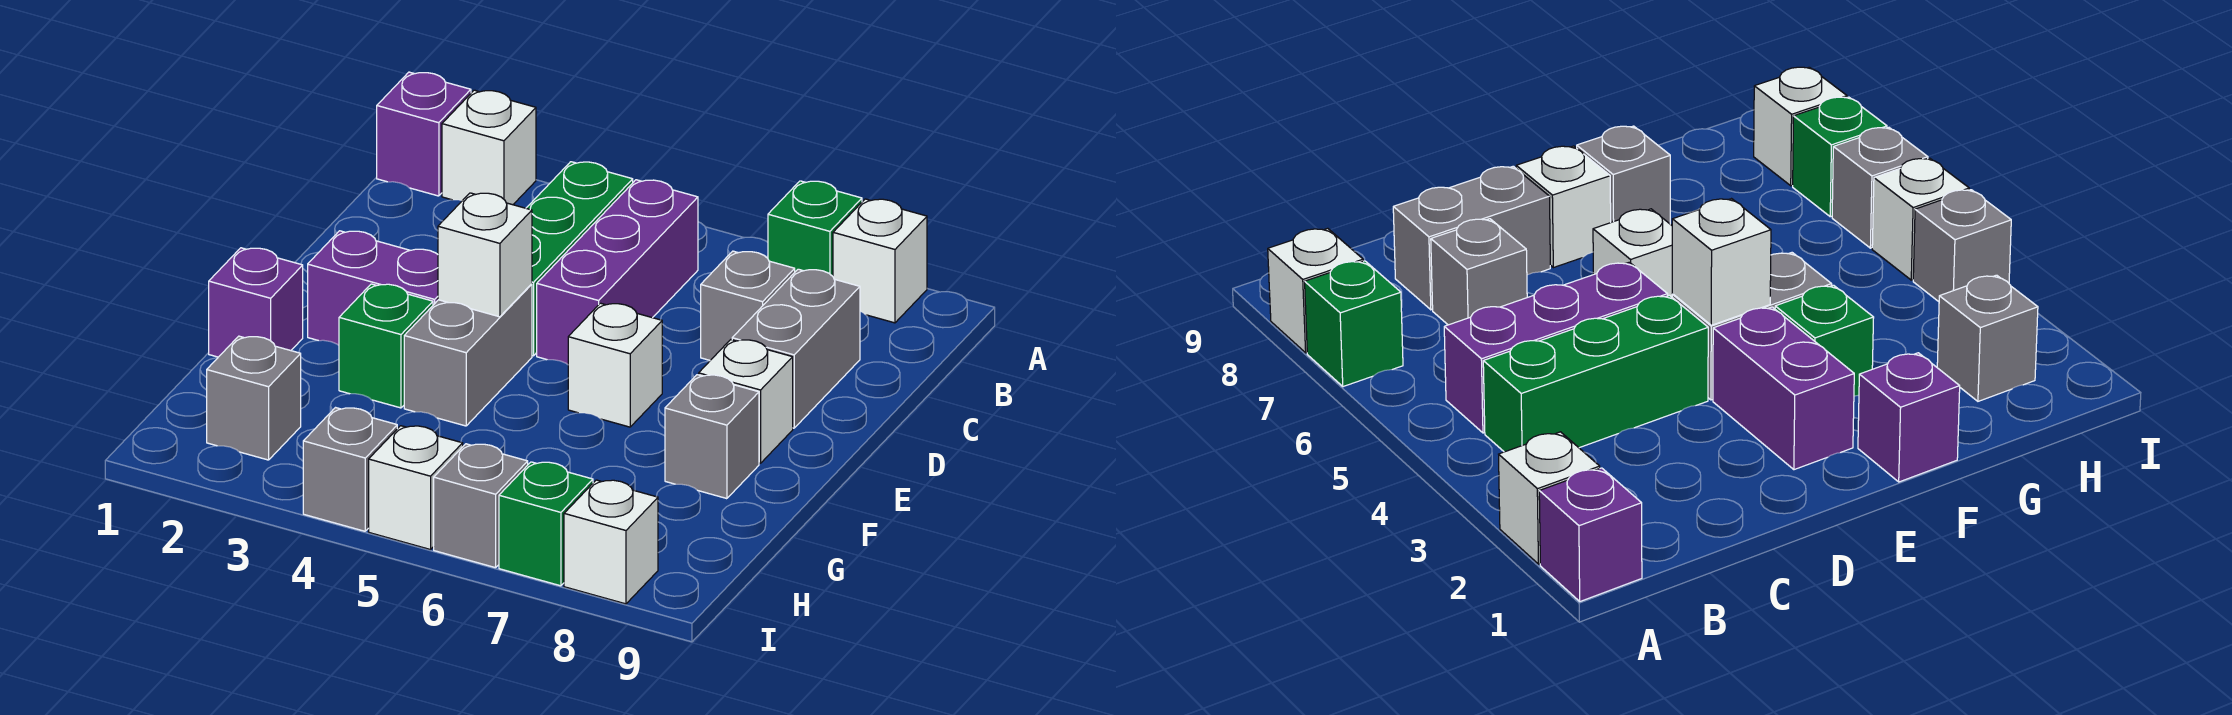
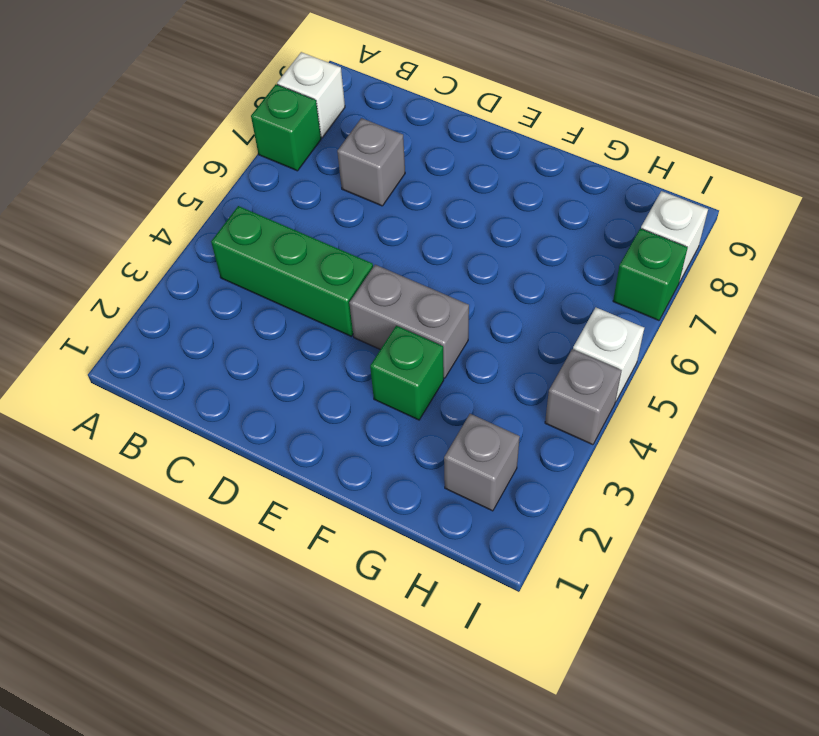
none -> purple 1x1 brick [377,72,471,196]
none -> white 1x1 brick [442,90,536,205]
none -> purple 1x3 brick [537,180,698,364]

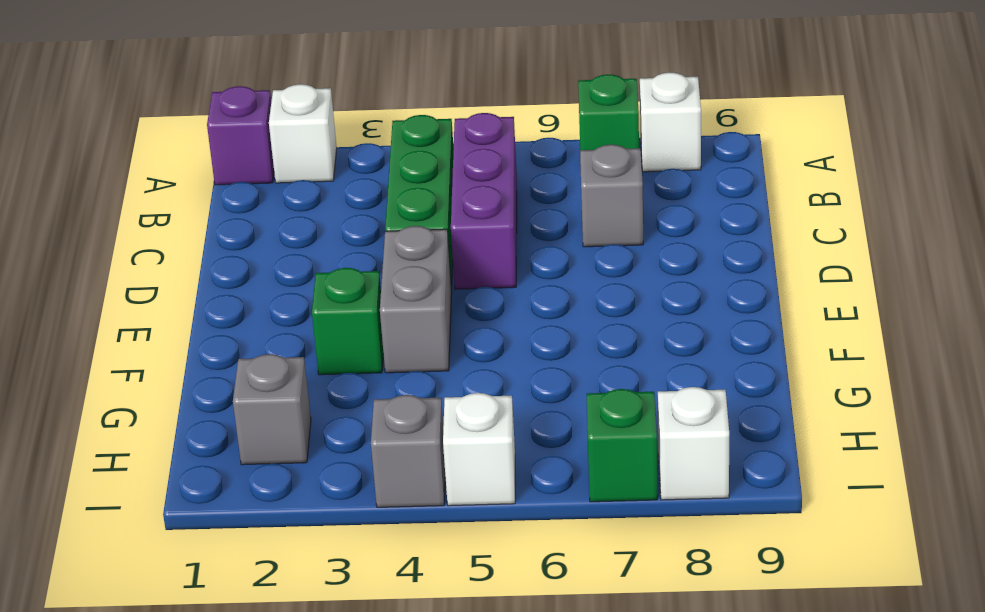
none -> grey 1x2 brick [732,269,860,428]
none -> purple 1x2 brick [308,231,438,345]
none -> white 1x1 brick [568,303,662,427]

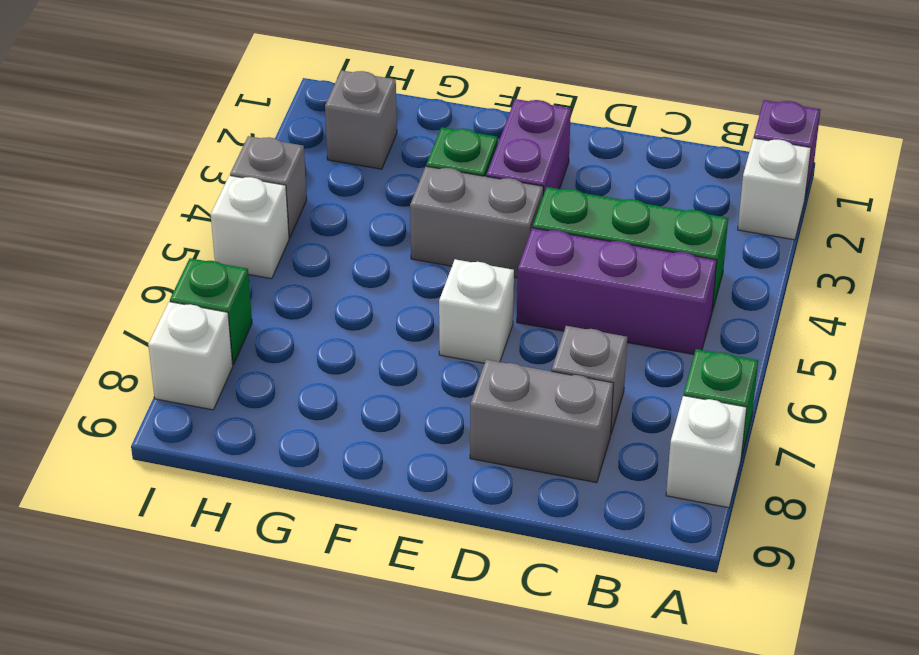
none -> white 1x1 brick [699,340,793,463]
none -> purple 1x1 brick [209,248,303,357]
none -> grey 1x1 brick [665,375,759,499]

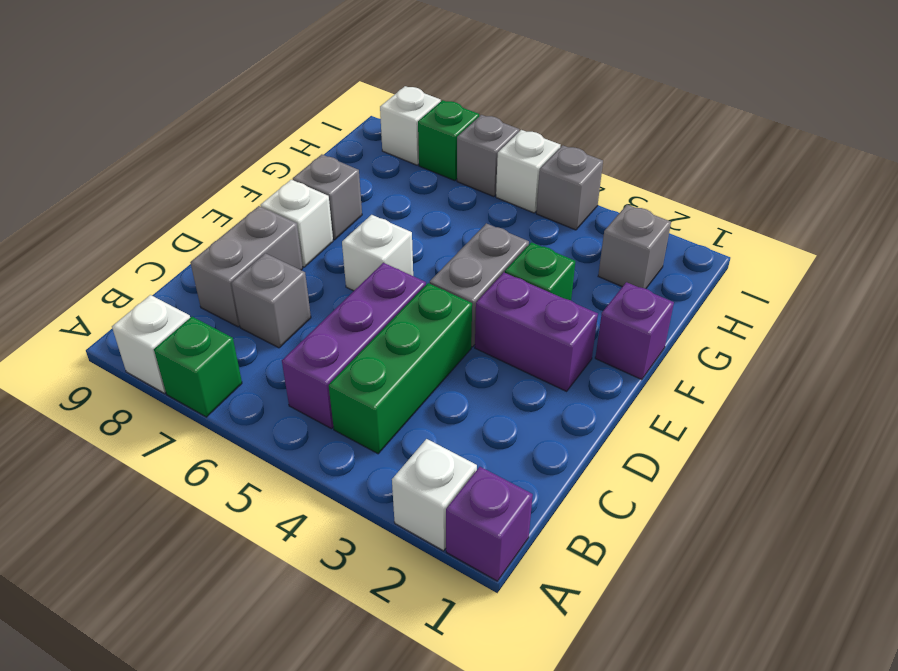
none -> white 1x1 brick [438,193,532,317]

